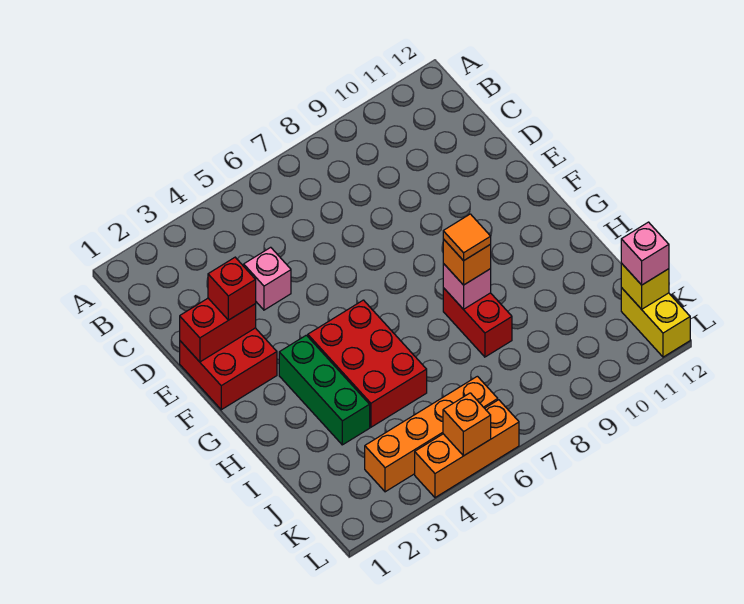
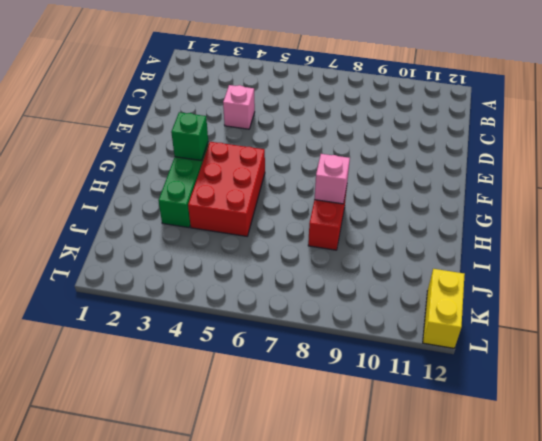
green 1x1 brick [171,112,208,161] -> none
none -> red 2x2 brick [180,328,277,410]
none -> orange 1x4 brick [365,376,498,492]
none -> orange 1x3 brick [415,400,519,498]

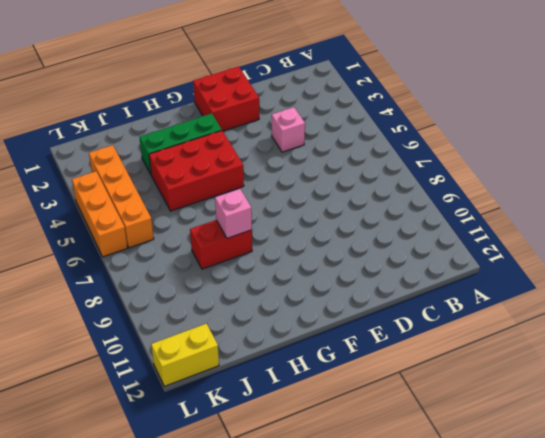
none -> red 1x2 brick [180,298,256,362]
none -> yellow 1x1 brick [621,263,669,309]
none -> orange 1x1 brick [443,393,491,456]

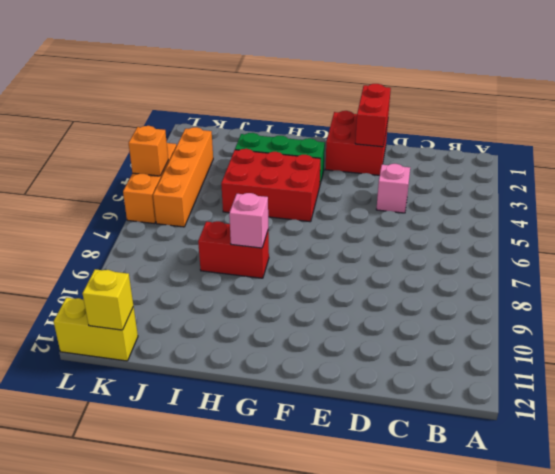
none -> red 1x1 brick [208,257,256,320]
none -> orange 1x1 brick [443,239,491,285]
none -> pink 1x1 brick [621,222,669,285]

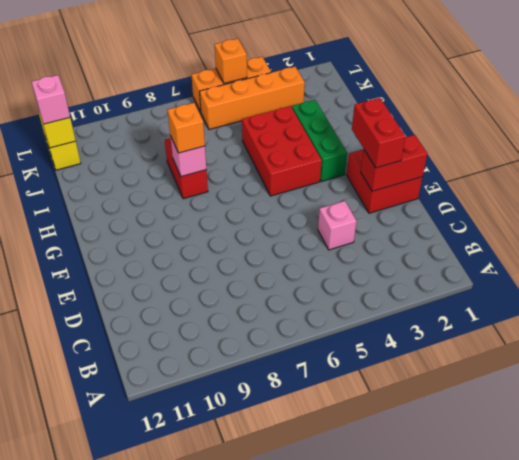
red 1x2 brick [352,98,406,168] -> red 1x1 brick [208,257,256,320]
none -> orange 1x1 tile [443,214,491,261]

